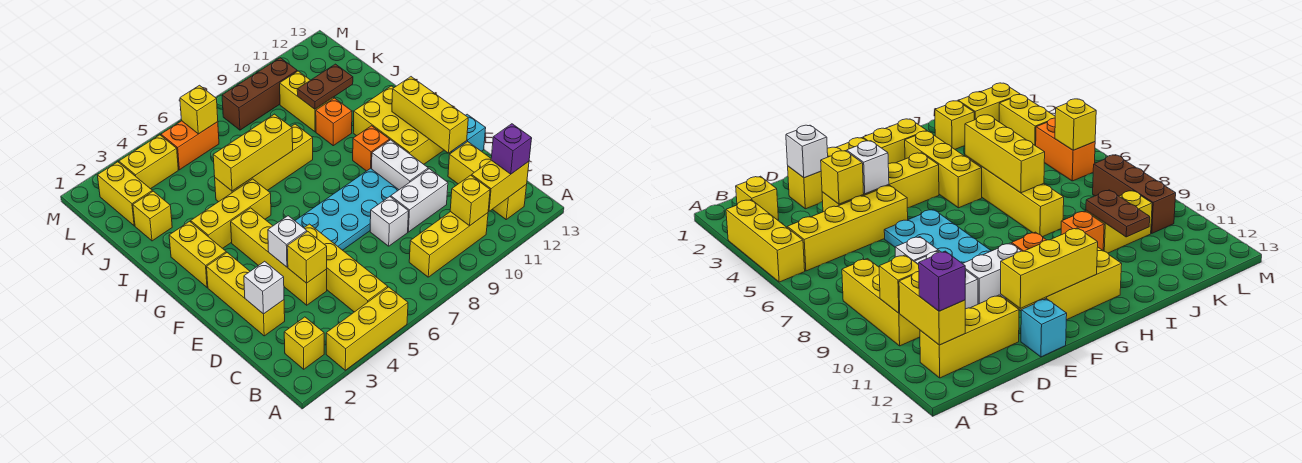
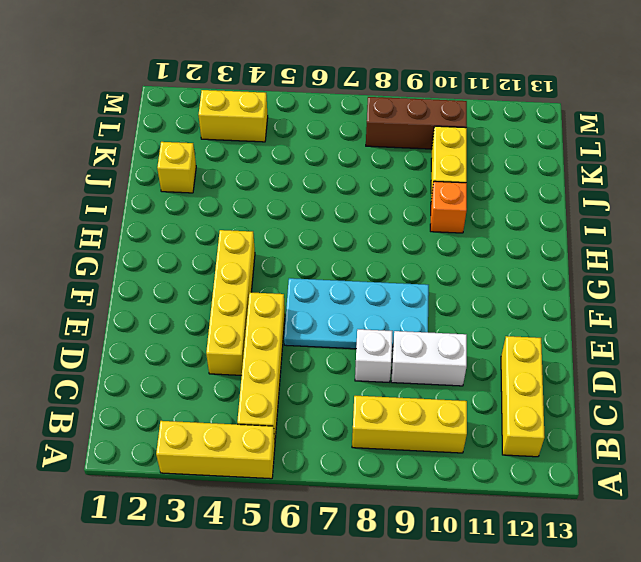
none -> yellow 1x1 brick [284,317,324,369]
none -> yellow 1x3 brick [207,253,285,336]
none -> white 1x2 brick [372,140,428,190]
none -> cyan 1x1 brick [451,114,486,152]

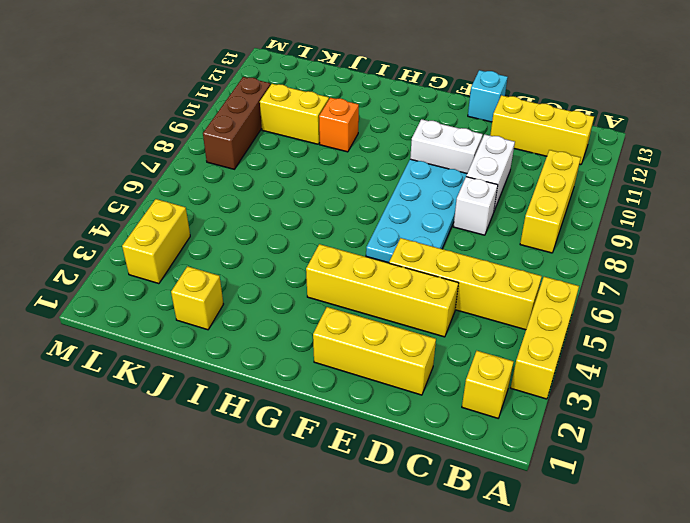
none -> yellow 2x3 brick [353,86,444,164]
none -> yellow 1x2 brick [169,221,226,287]
none -> orange 1x1 brick [353,126,390,171]
none -> yellow 1x3 brick [191,179,271,248]

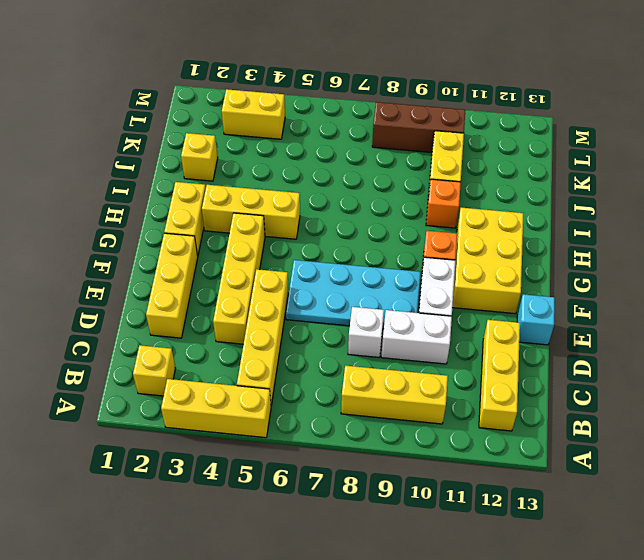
none -> yellow 1x4 brick [215,124,313,202]
none -> yellow 1x2 brick [97,162,152,226]
none -> orange 1x2 brick [161,121,219,170]
none -> yellow 1x1 brick [450,175,490,226]

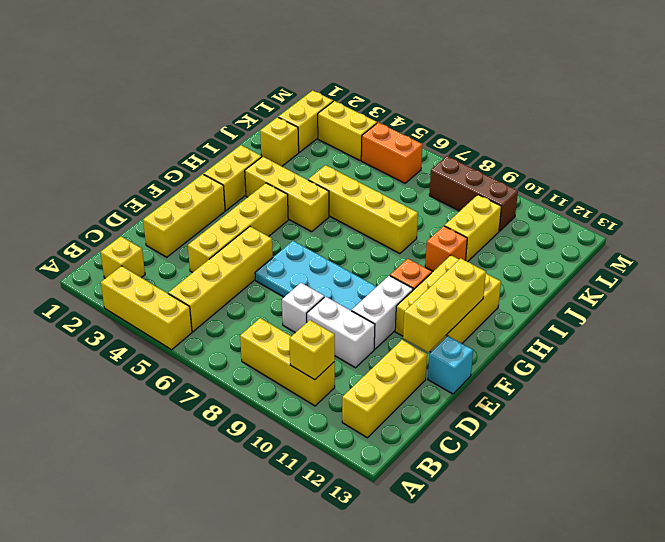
none -> yellow 1x2 brick [472,160,529,211]
none -> white 1x1 brick [244,261,284,314]
none -> yellow 1x1 brick [287,231,327,283]
none -> white 1x1 brick [268,216,307,267]

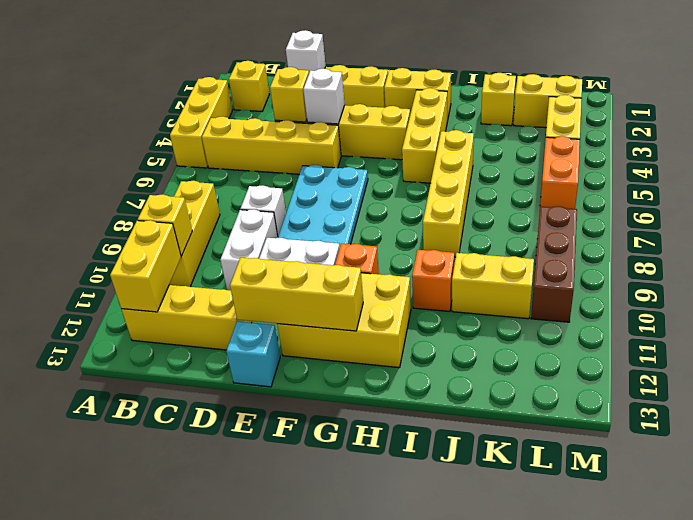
none -> yellow 1x3 brick [213,114,293,191]
none -> brown 1x2 plate [297,64,353,109]
none -> yellow 1x1 brick [180,85,218,134]
none -> purple 1x1 brick [491,124,532,174]

